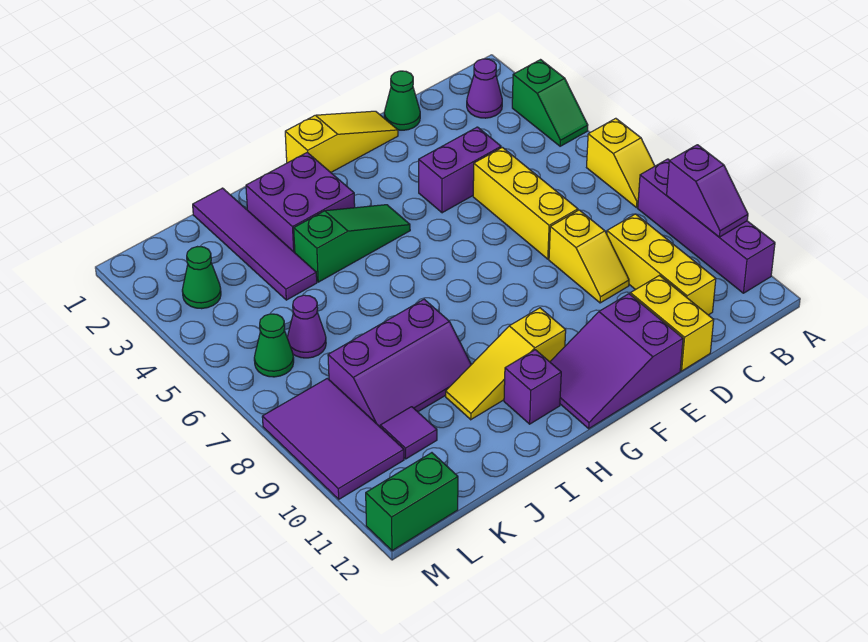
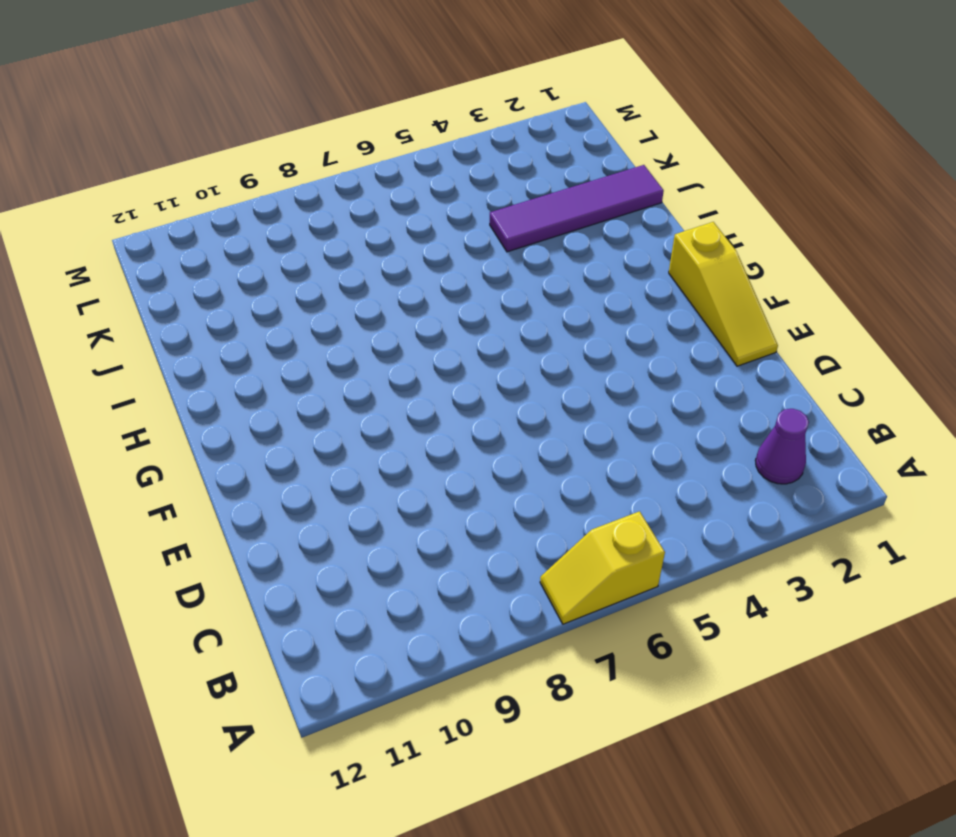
none -> green 1x2 slope [512,60,588,146]
none -> purple 1x4 brick [638,159,775,293]
none -> yellow 1x3 brick [607,214,716,315]

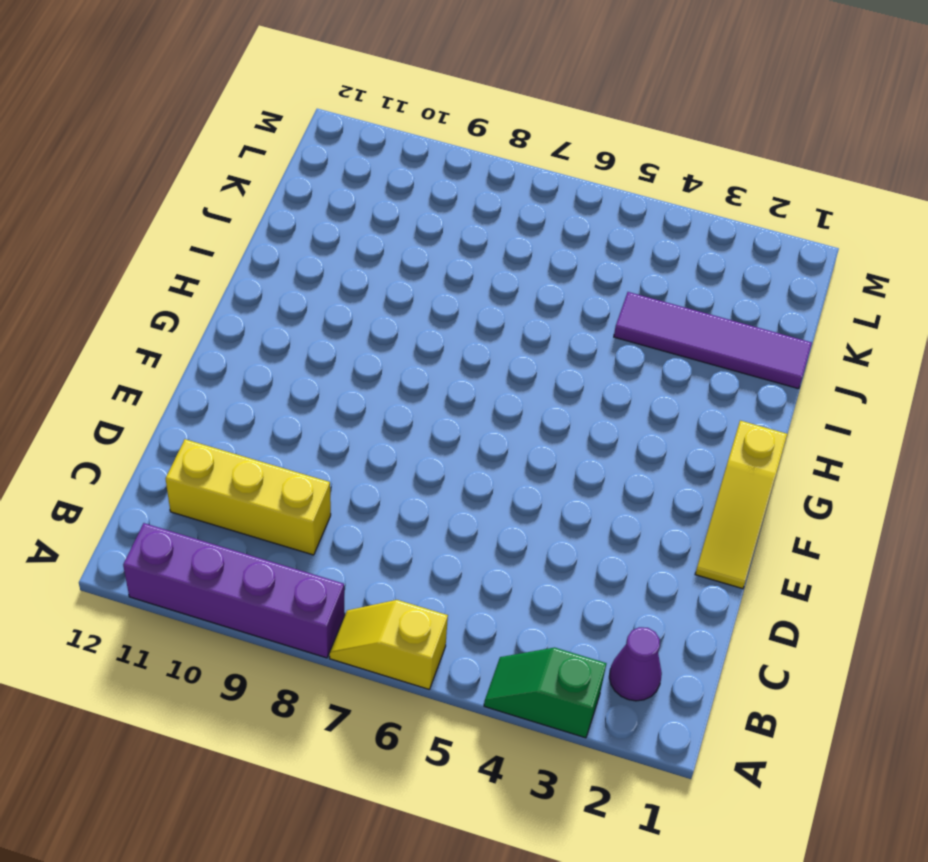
none -> green 1x1 cone [384,71,420,130]
none -> purple 1x2 brick [419,127,501,213]
none -> yellow 1x3 brick [473,147,578,259]

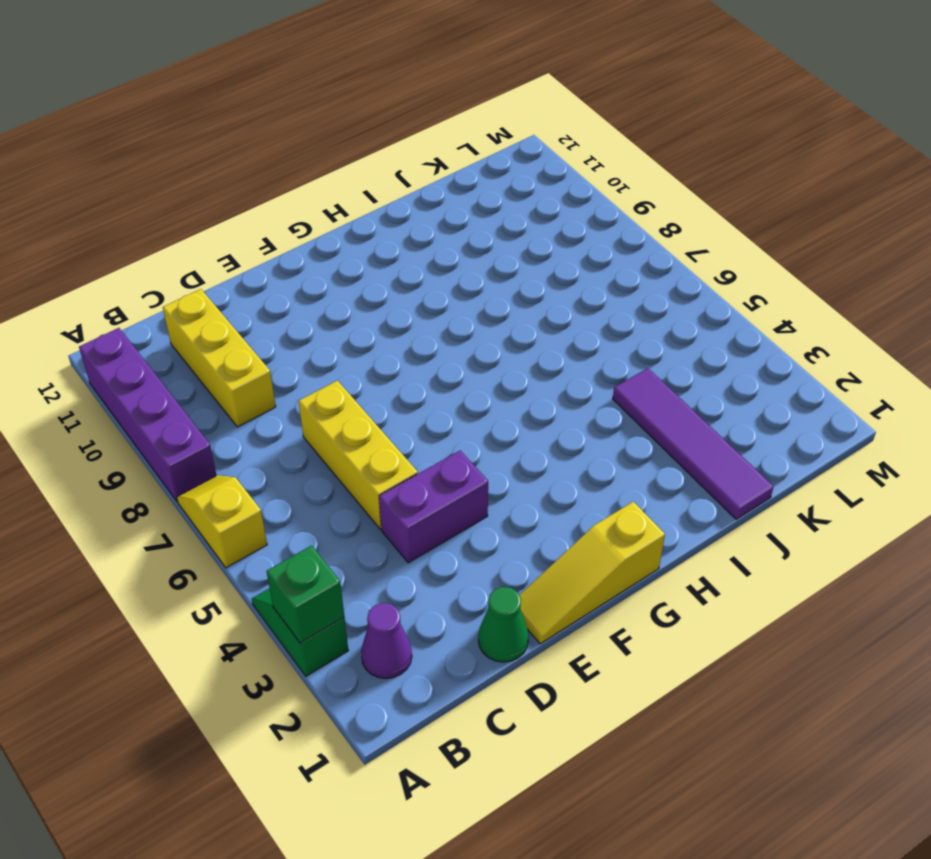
green 1x1 brick [266,545,344,643] -> none
none -> yellow 1x2 slope [549,210,629,303]
none -> yellow 1x2 brick [630,276,714,371]
none -> purple 2x3 slope [550,294,683,429]

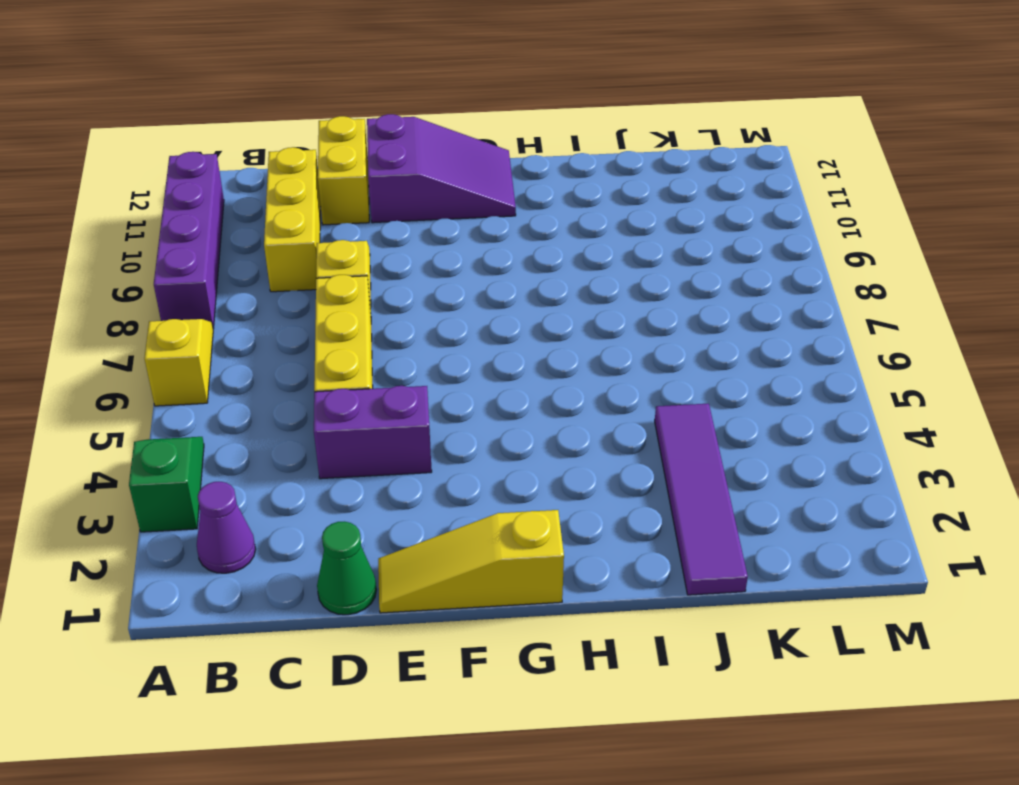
none -> green 1x3 slope [294,205,410,282]
none -> yellow 1x3 slope [446,308,566,420]
none -> purple 2x2 brick [246,152,355,253]

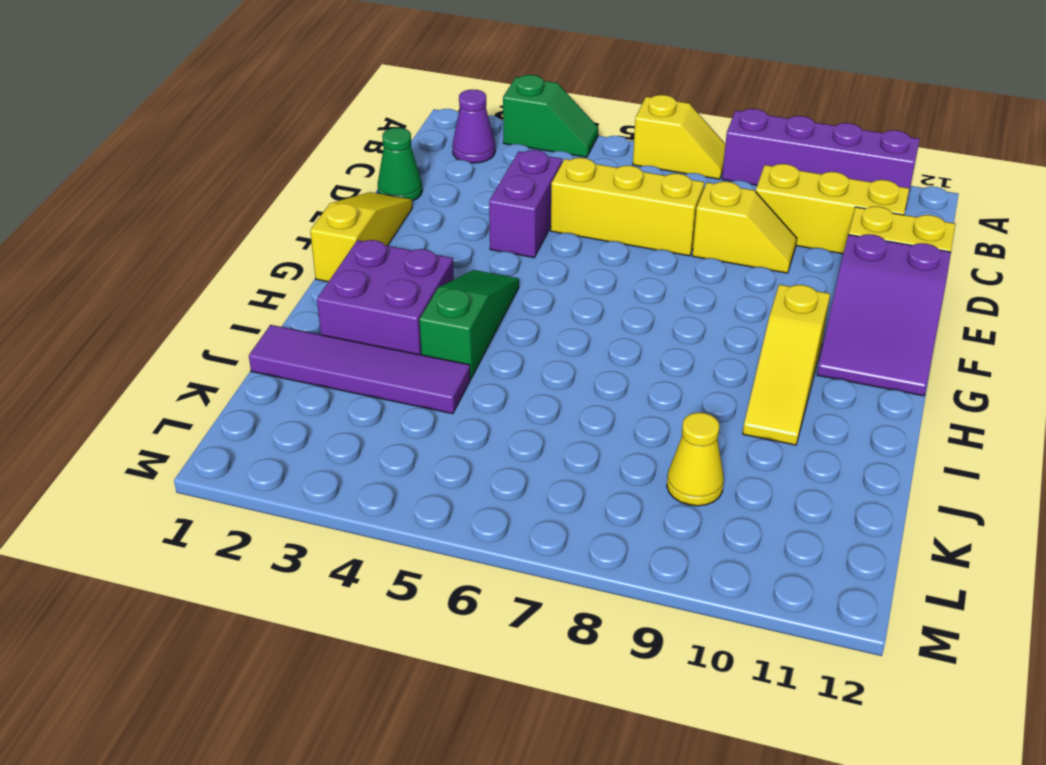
yellow 1x1 cone [667,412,724,506] -> purple 2x3 slope [328,299,471,427]
none -> purple 1x1 brick [504,350,561,424]
none -> purple 1x1 cone [287,295,326,358]
none -> purple 1x1 tile [380,407,437,459]

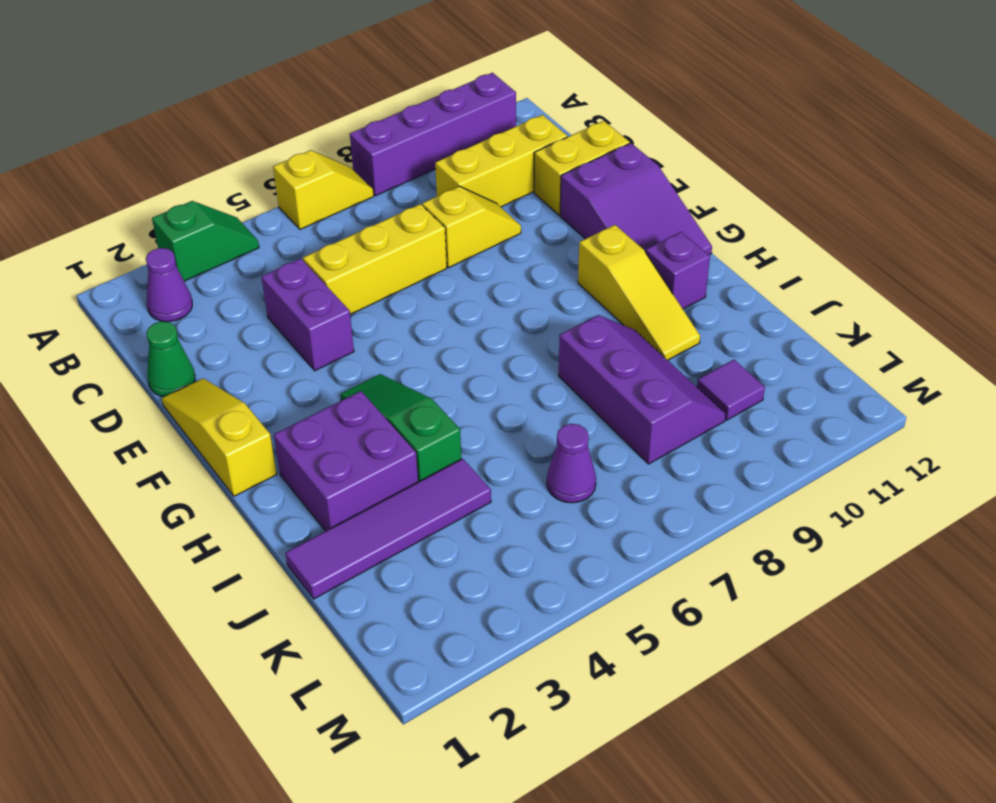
none -> green 1x1 cone [182,247,221,309]
none -> green 1x1 cone [254,314,294,377]
none -> purple 2x3 tile [262,378,404,499]

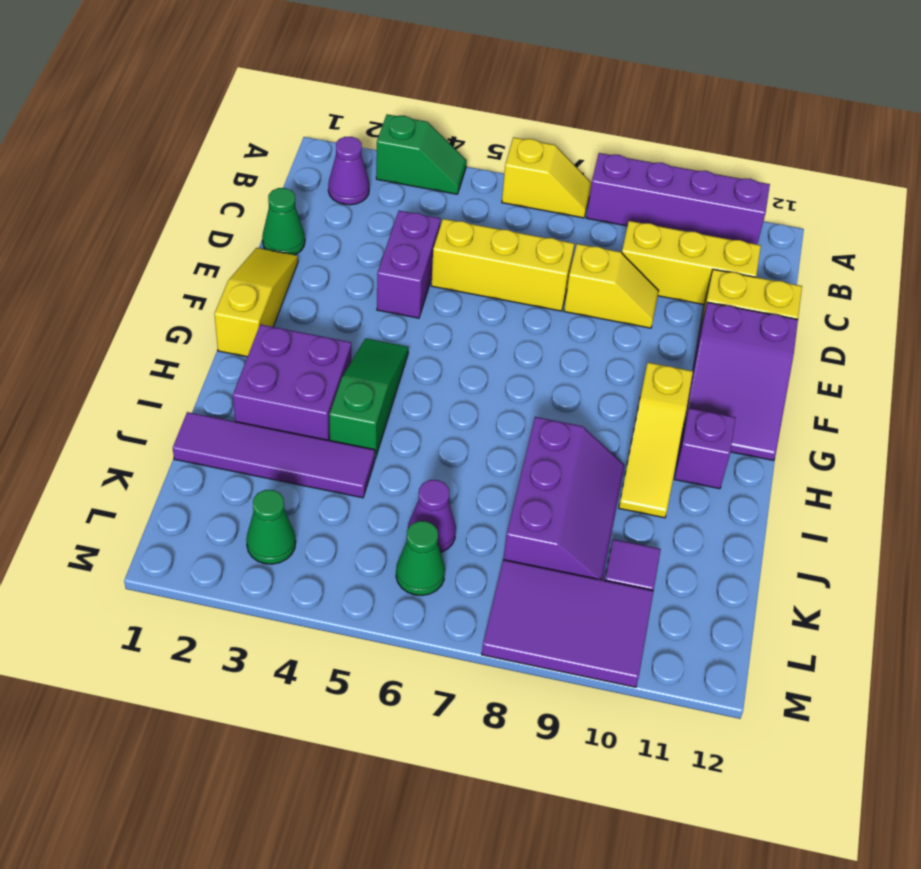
none -> green 1x2 brick [366,453,458,551]
none -> purple 1x2 slope [667,145,748,237]

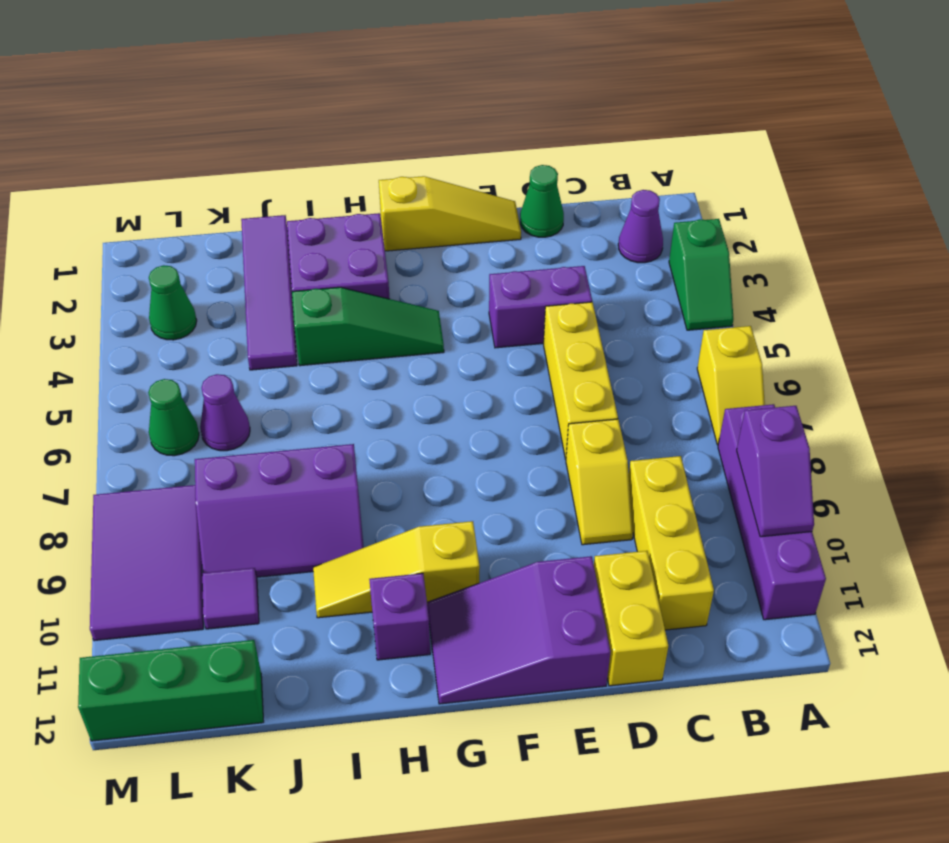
green 1x3 brick [78,640,264,741] -> green 1x2 brick [366,453,458,551]

